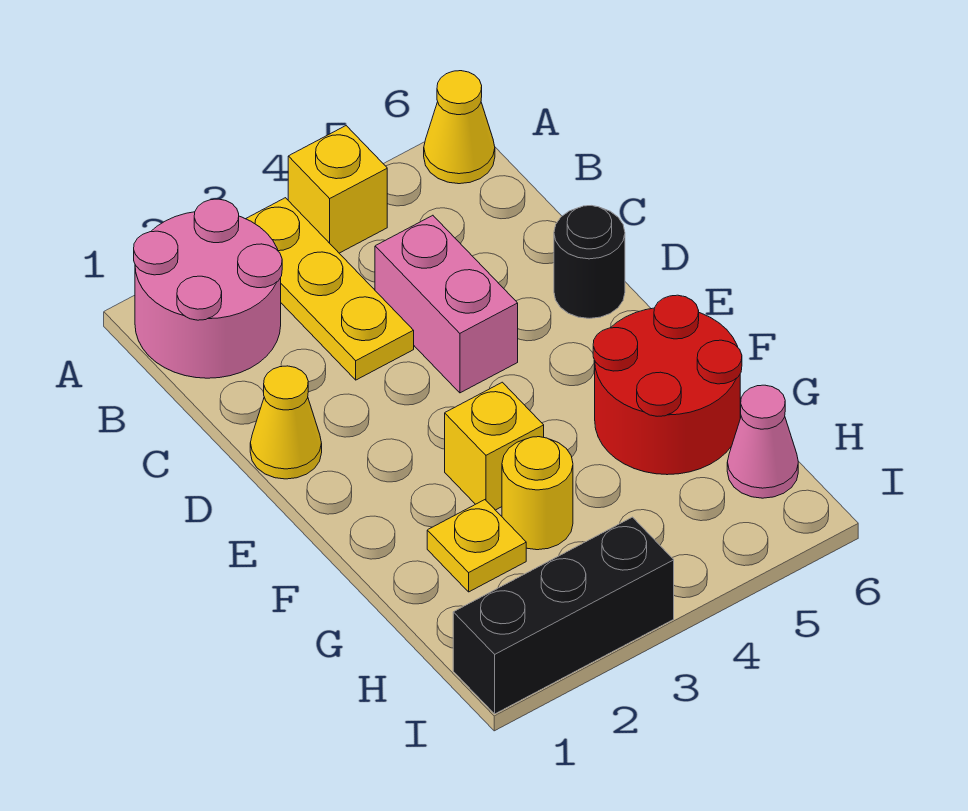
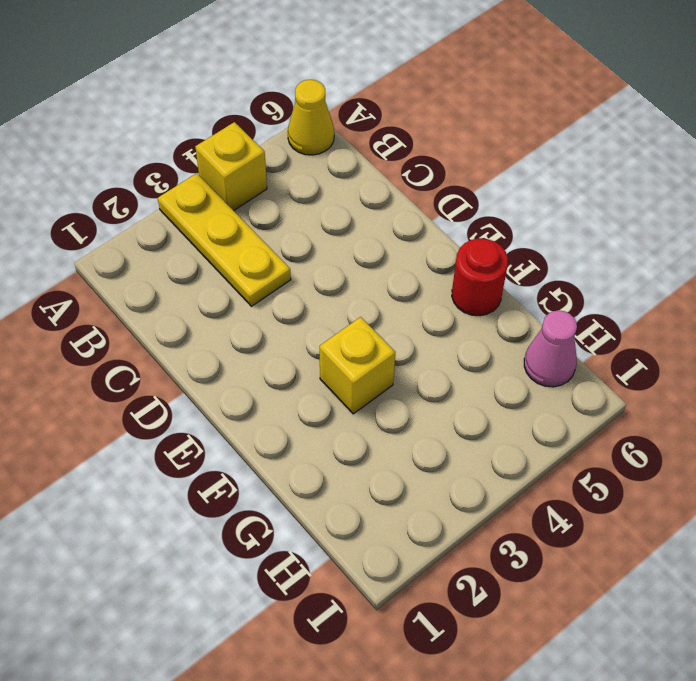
red 1x1 round brick [452,238,508,316] -> red 2x2 round brick [593,295,742,475]
none -> pink 2x2 round brick [134,199,282,378]
none -> pink 1x2 brick [375,215,518,393]
none -> yellow 1x1 cone [250,366,322,479]

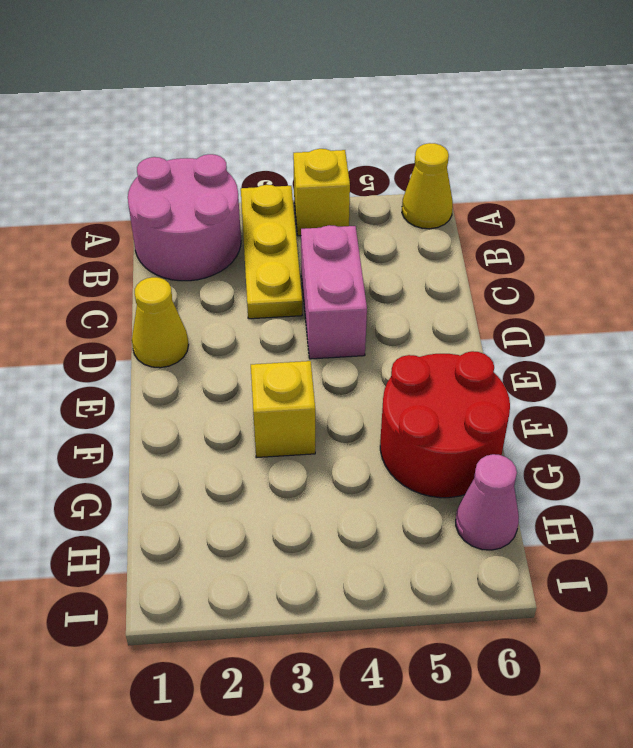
none -> black 1x1 round brick [554,206,625,318]
none -> yellow 1x1 plate [427,500,526,592]
none -> yellow 1x1 round brick [502,437,573,550]

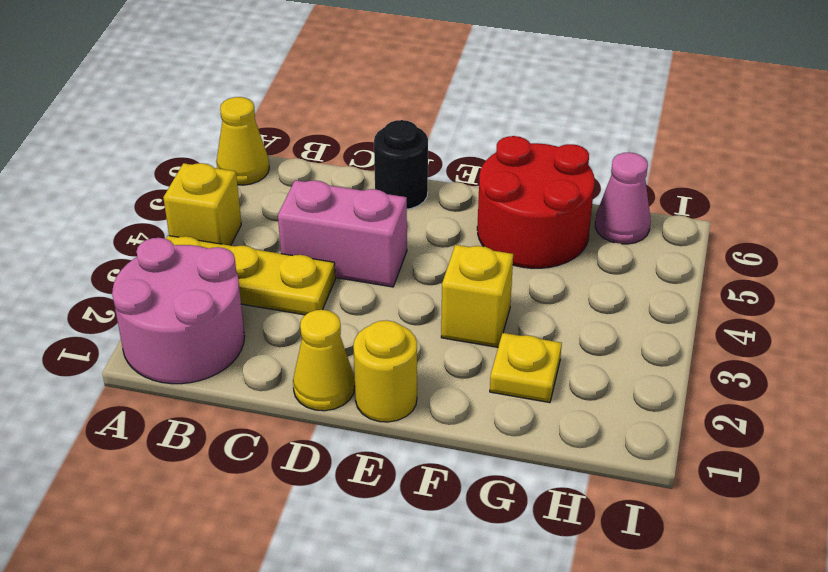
yellow 1x1 round brick [353,320,417,422] -> yellow 1x1 round brick moved to [502,437,573,550]
none -> black 1x3 brick [453,517,674,714]

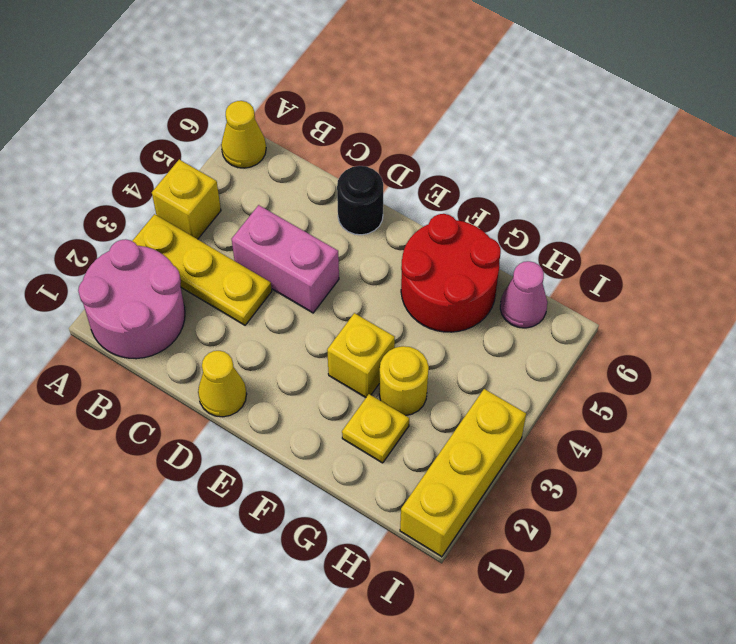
yellow 1x3 brick [400,389,526,557] -> black 1x3 brick [453,517,674,714]

